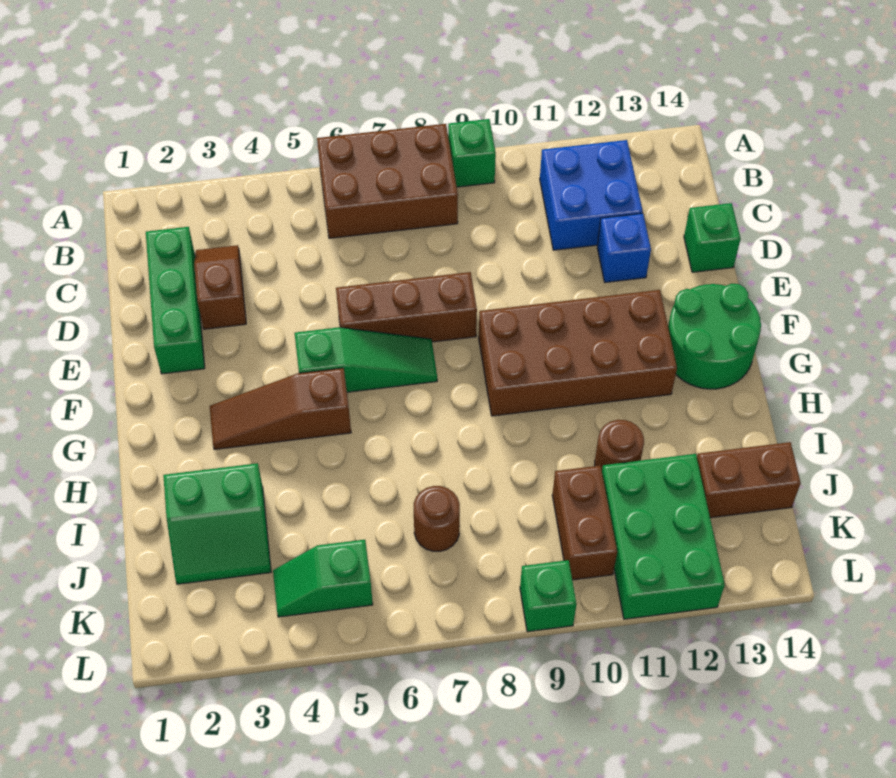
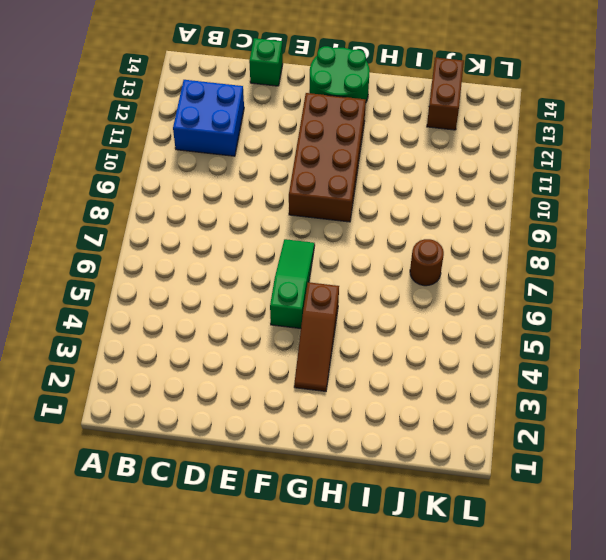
none -> brown 2x3 brick [317,124,458,238]
none -> green 1x1 brick [448,119,496,187]
none -> green 1x3 brick [146,227,205,374]

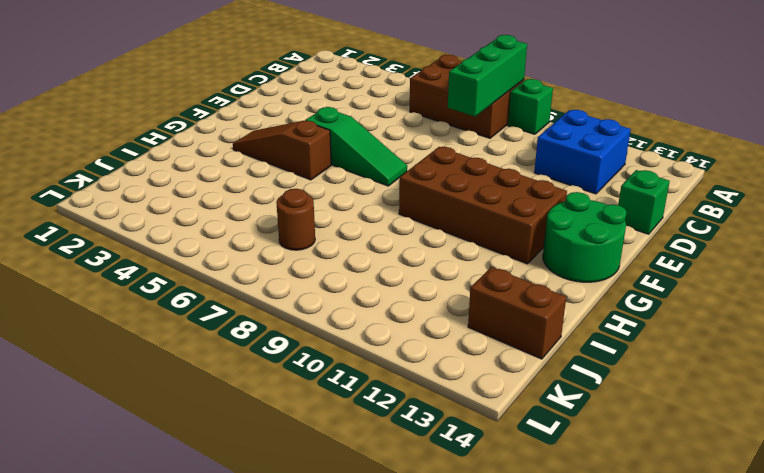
green 1x3 brick [448,35,527,116] -> green 1x3 brick moved to [146,227,205,374]
none -> brown 1x2 slope [194,245,246,329]
none -> blue 1x1 brick [597,213,651,282]
none -> brown 1x3 brick [336,272,477,342]

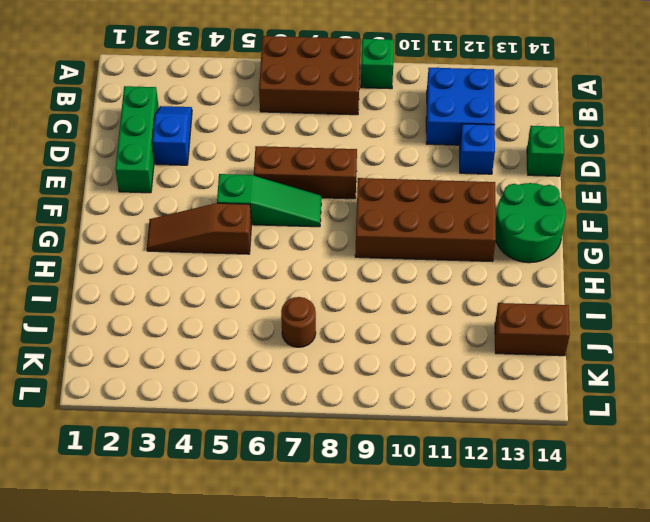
blue 1x2 slope [153,106,192,165] -> brown 1x2 slope [194,245,246,329]
none -> green 2x2 slope [163,463,271,584]
none -> brown 1x1 round brick [595,420,644,470]
none -> brown 1x2 brick [552,466,617,580]

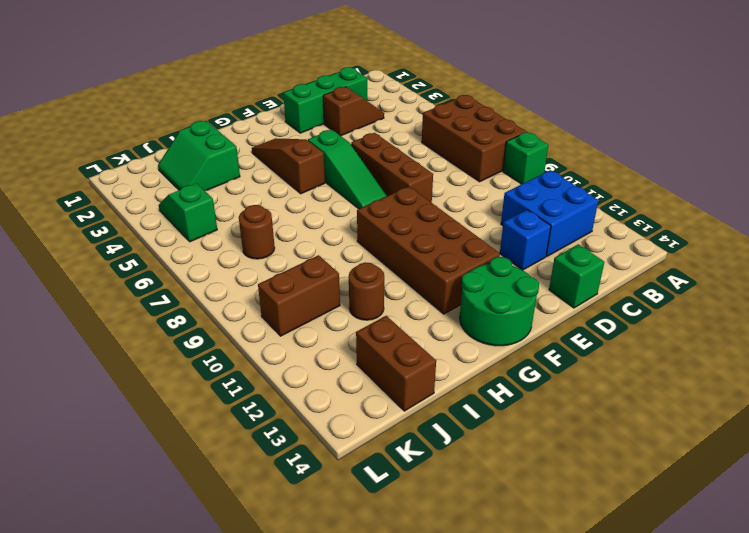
none -> green 2x3 brick [602,454,725,619]
none -> green 1x1 brick [520,560,577,632]

